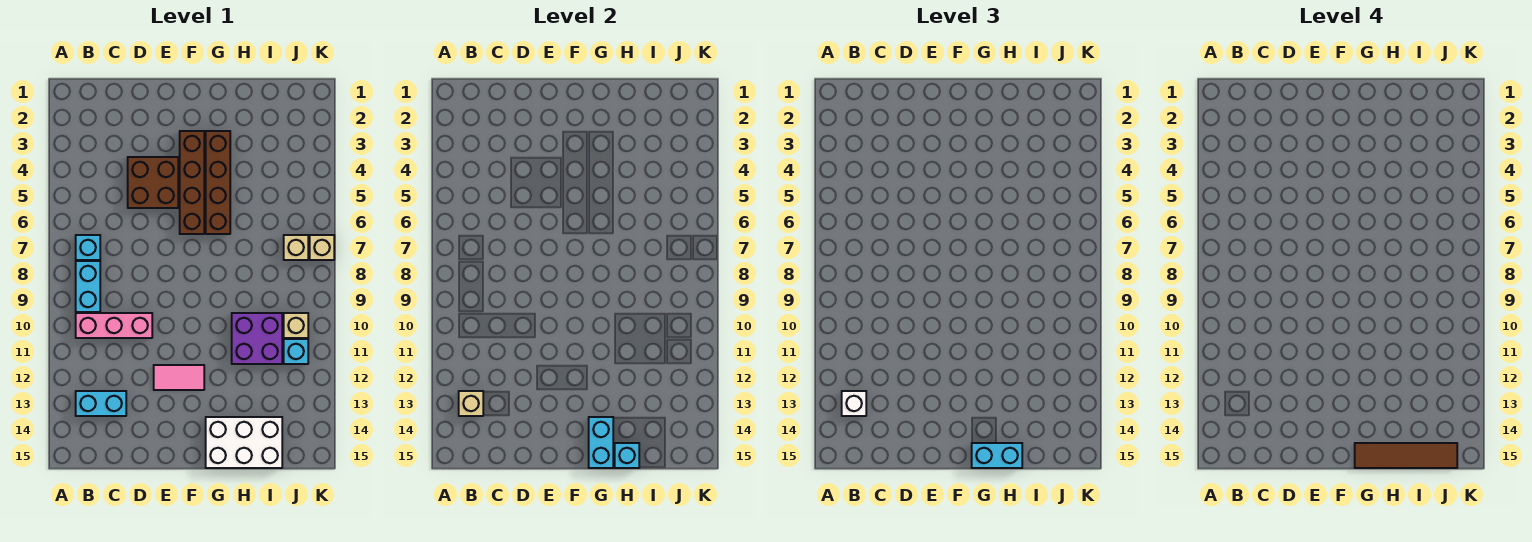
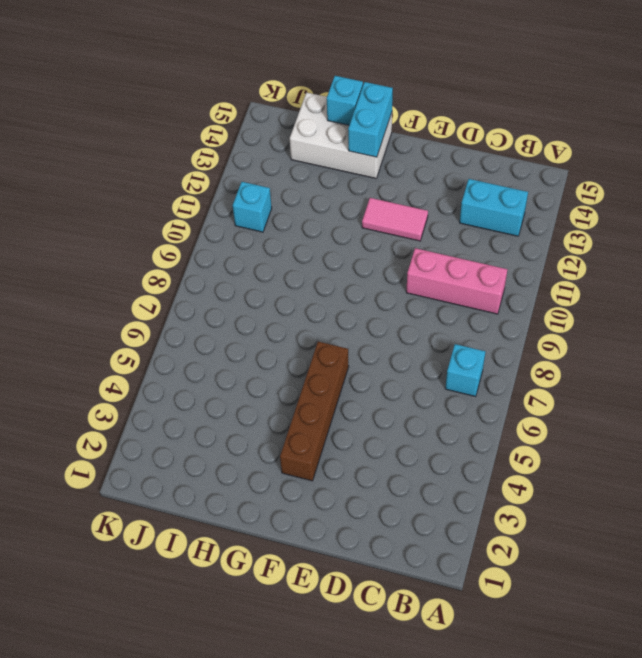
none -> cyan 1x2 brick [76,261,100,312]
none -> brown 2x2 brick [128,157,178,208]
none -> brown 1x4 brick [206,131,230,234]

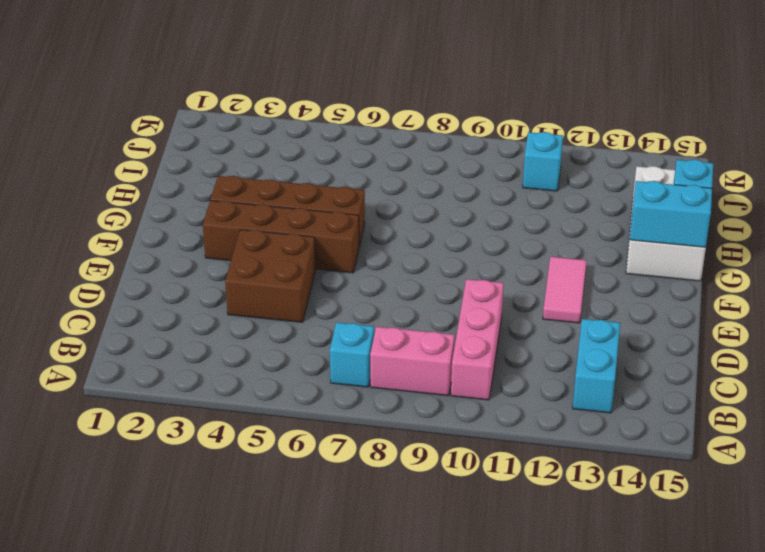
pink 1x2 brick [370,327,455,396] -> cyan 1x2 brick [76,261,100,312]
none -> purple 2x2 brick [232,313,282,364]
none -> tan 1x1 brick [284,235,308,260]
none -> tan 1x1 brick [284,313,308,338]

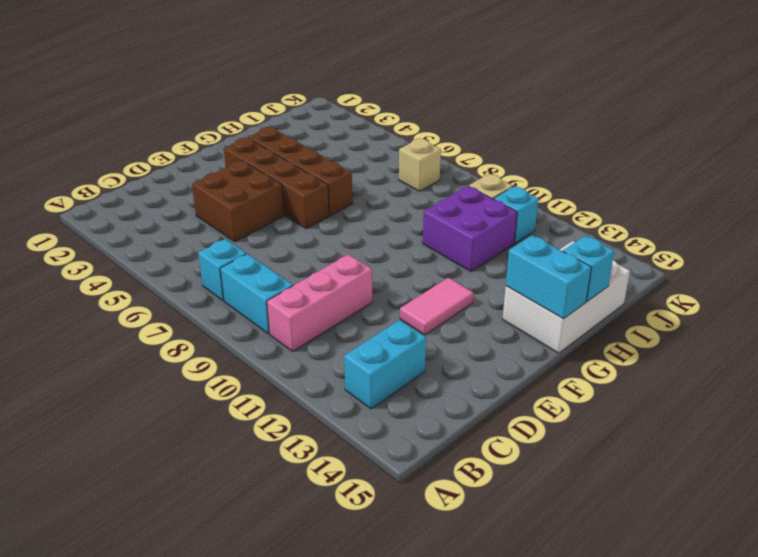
none -> tan 1x1 brick [310,235,334,260]
none -> tan 1x1 brick [459,391,483,416]
none -> white 1x1 brick [842,391,866,416]

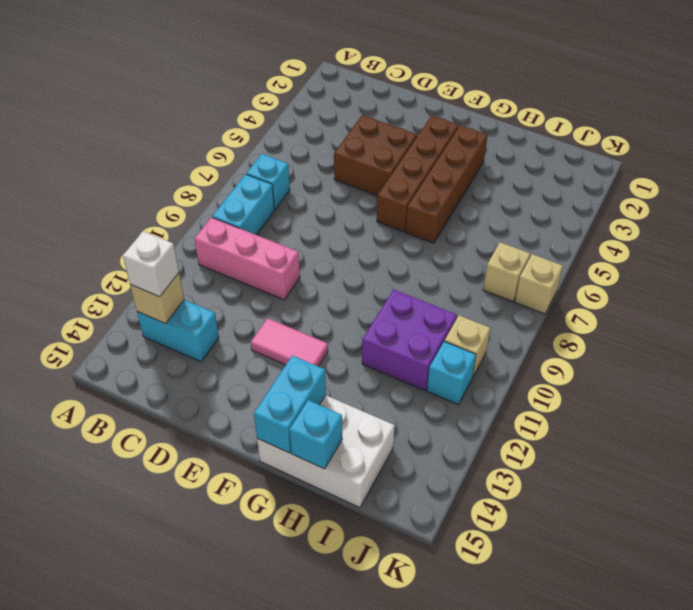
none -> cyan 1x2 brick [972,443,1022,468]
none -> brown 1x4 tile [1355,443,1457,468]

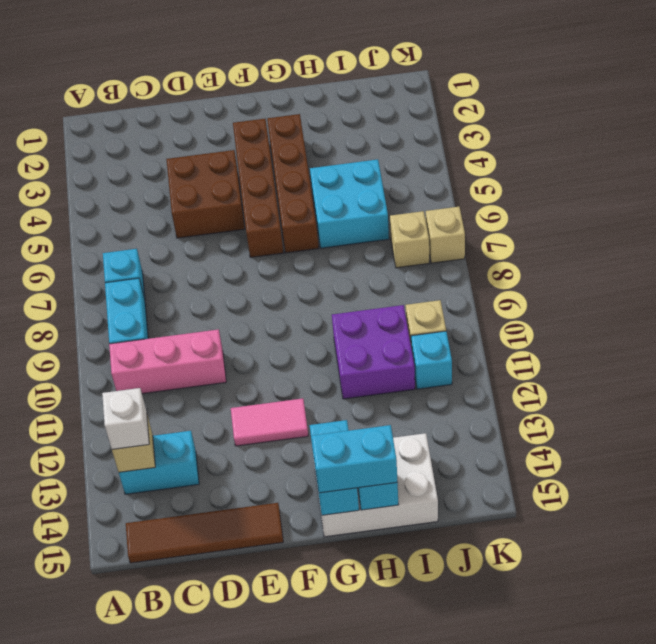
brown 1x4 tile [126,503,283,563] -> brown 1x4 tile moved to [1355,443,1457,468]
cyan 2x2 brick [310,159,389,248] -> none

